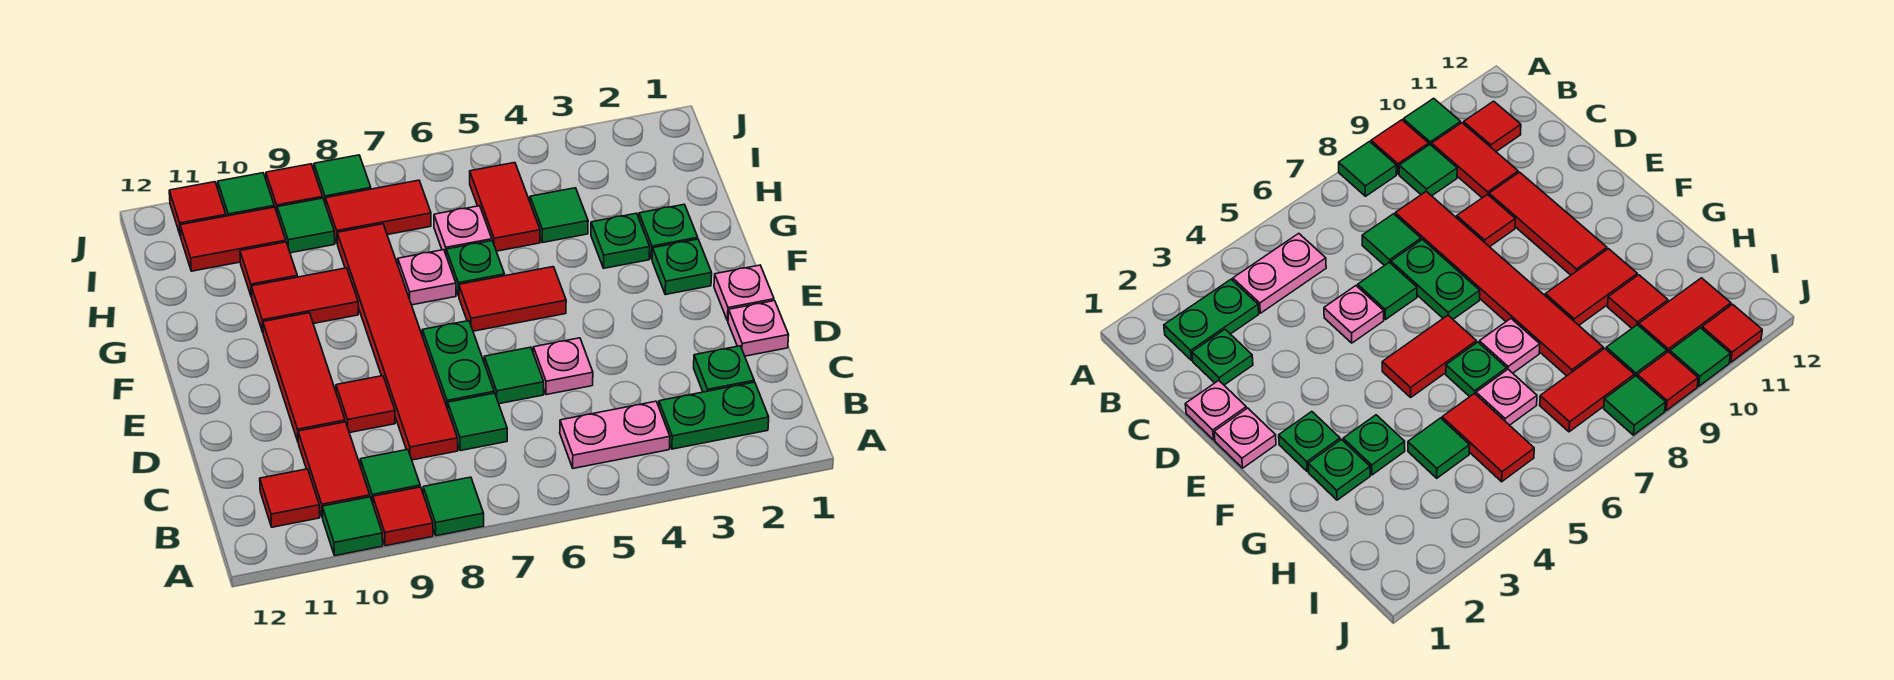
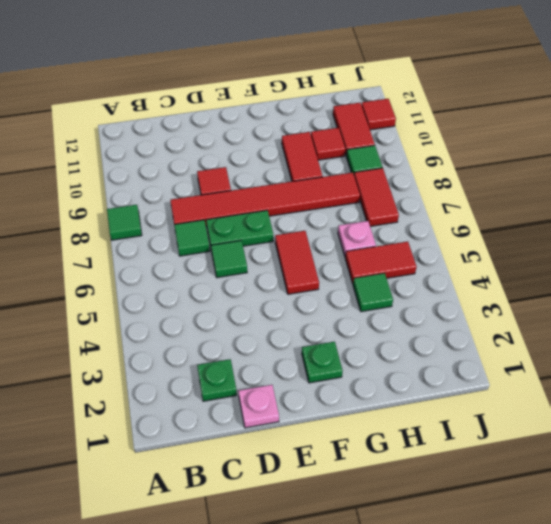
none -> red 1x1 tile [373,487,433,546]
none -> green 1x1 tile [322,497,383,556]
none -> green 1x2 plate [659,382,769,449]
none -> pink 1x2 plate [560,401,670,468]

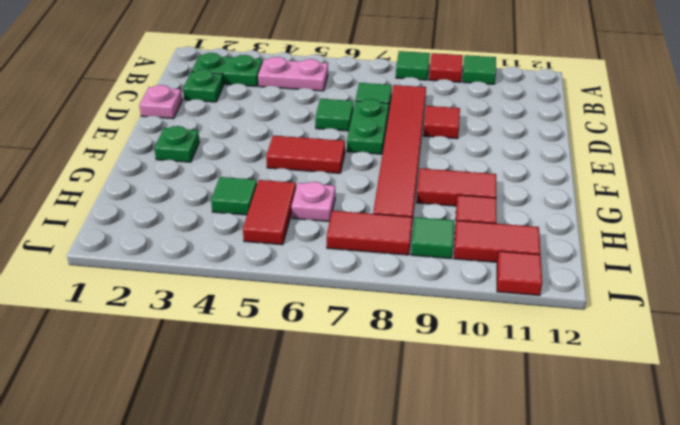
none -> green 1x1 tile [360,450,420,503]
none -> red 1x2 tile [298,422,370,518]
none -> red 1x1 tile [260,469,320,527]
none -> pink 1x1 plate [533,338,593,395]

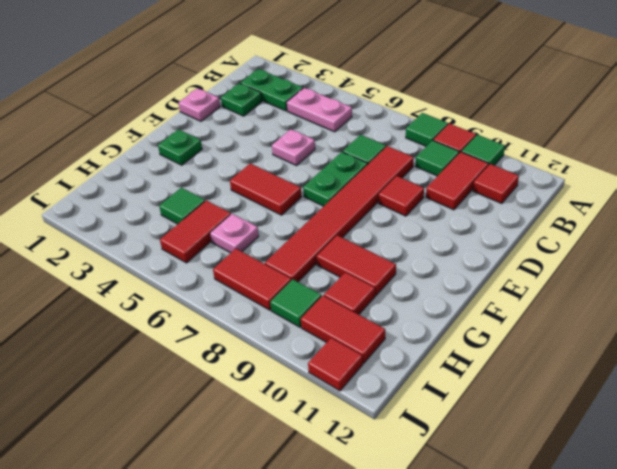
none -> green 1x1 tile [484,347,544,404]
none -> red 1x3 tile [263,313,345,441]
none -> pink 1x1 plate [714,265,774,321]
none -> green 1x1 plate [639,204,698,259]

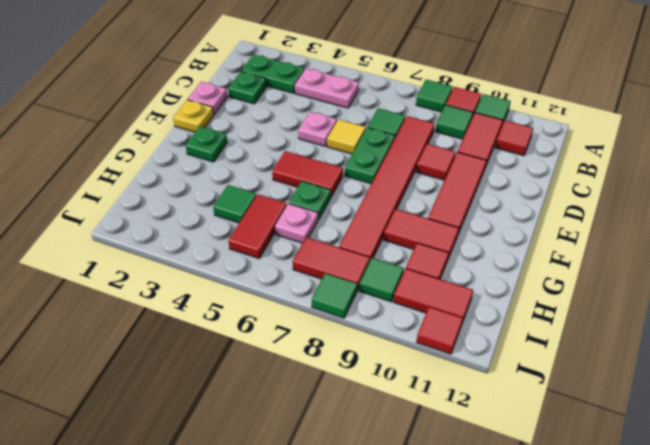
yellow 1x1 tile [327,119,366,154] -> green 1x1 tile [484,347,544,404]
yellow 1x1 plate [173,100,214,132] -> pink 1x1 plate [714,265,774,321]
none -> green 1x1 plate [639,204,698,259]
none -> green 1x1 plate [591,213,650,268]
none -> pink 1x1 plate [398,250,456,305]
none -> red 1x1 tile [266,164,323,212]

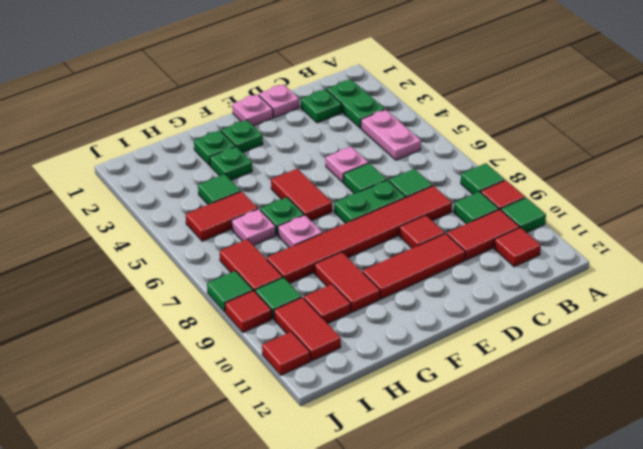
none -> green 1x1 tile [218,173,274,216]

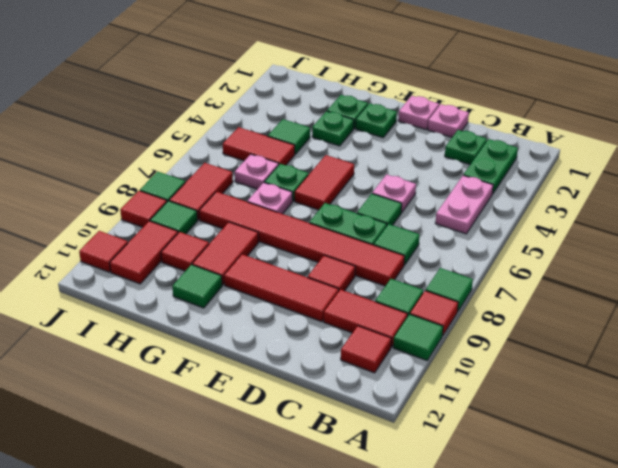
green 1x1 tile [172,265,222,308] -> green 1x1 tile moved to [218,173,274,216]

